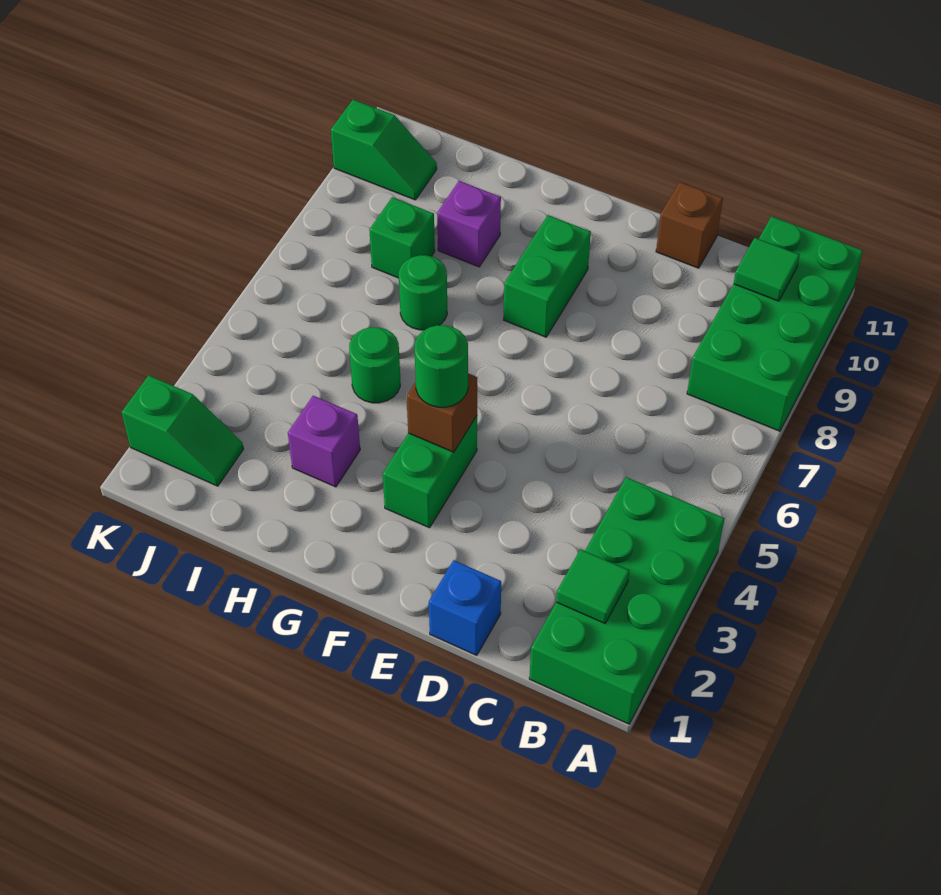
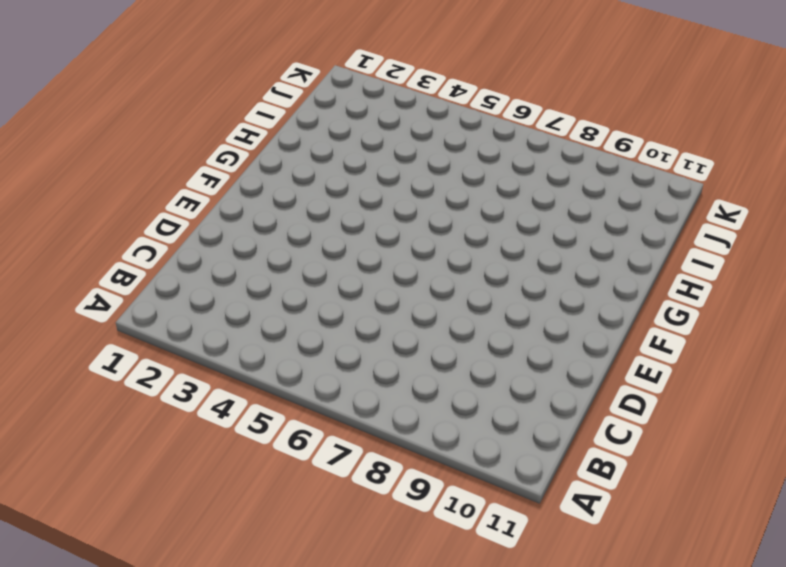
none -> green 2x4 brick [529,477,724,724]
none -> green 2x4 brick [687,216,863,431]
none -> blue 1x1 brick [429,560,501,655]

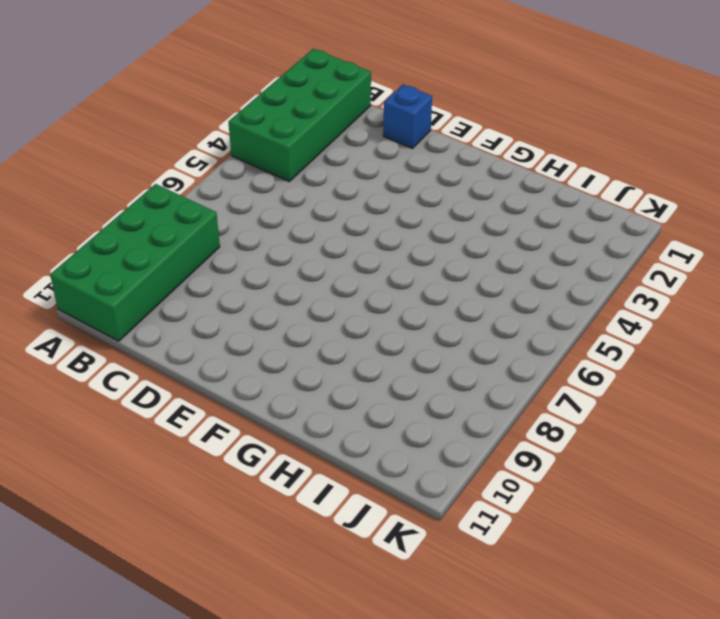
none -> brown 1x1 brick [656,182,723,268]
none -> green 1x2 brick [383,416,477,528]
none -> green 1x2 brick [504,215,591,337]

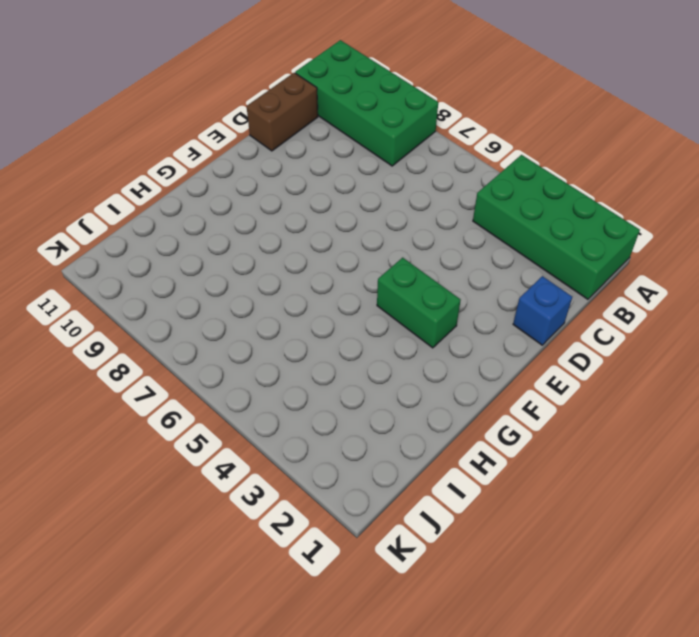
brown 1x2 brick [247,73,318,151] -> brown 1x1 brick [656,182,723,268]
none -> green 1x2 brick [504,215,591,337]
none -> purple 1x1 brick [288,396,360,487]
none -> green 1x1 round brick [349,327,400,403]

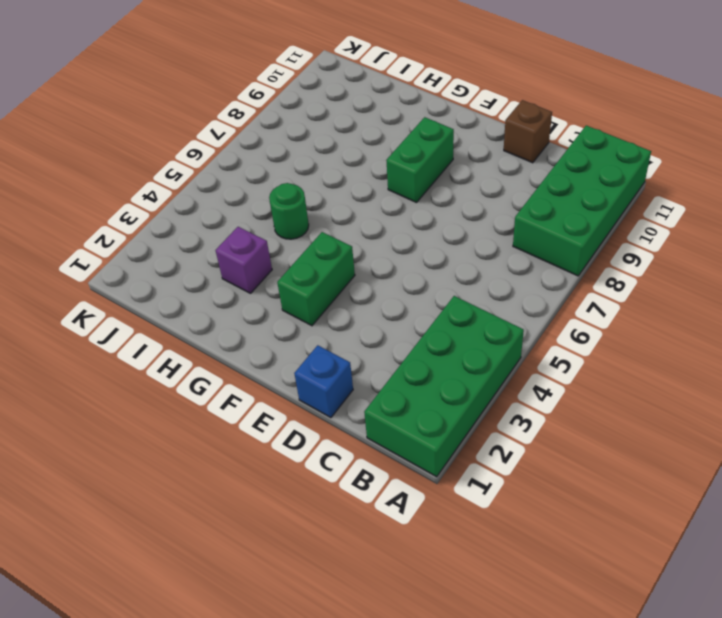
none -> green 1x1 round brick [399,255,447,330]
none -> purple 1x1 brick [437,181,501,267]
none -> green 1x1 brick [369,197,435,278]

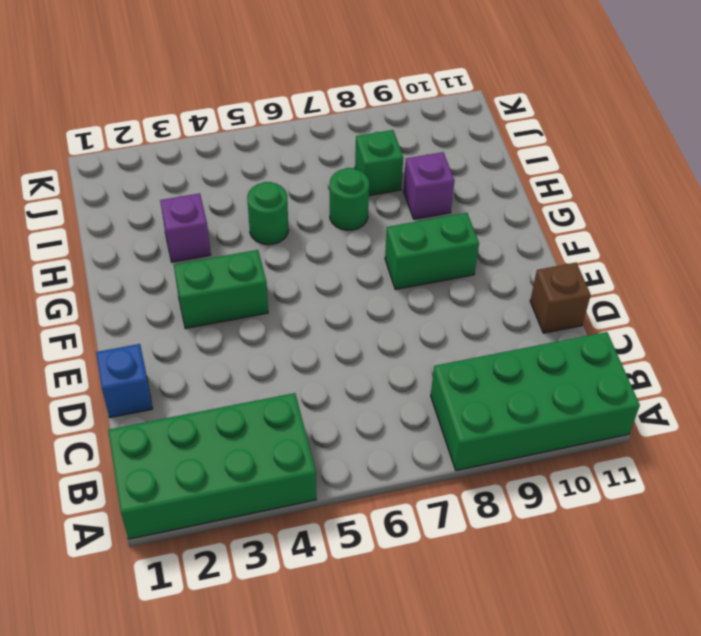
none -> green 1x2 slope [122,376,243,486]
none -> green 1x2 slope [331,100,437,200]
none -> green 1x1 tile [556,549,629,623]

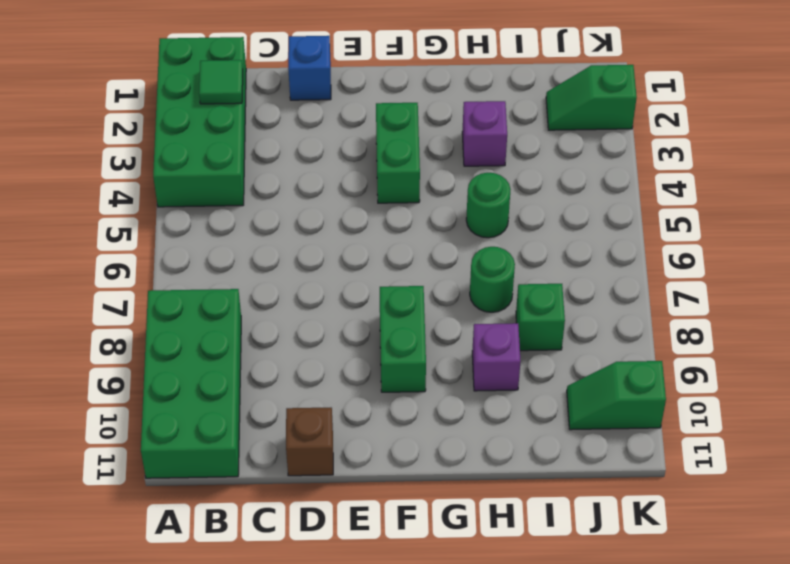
none -> green 1x1 tile [734,238,800,301]
none -> brown 1x1 brick [406,373,477,452]
none -> green 1x1 round brick [415,325,468,407]

